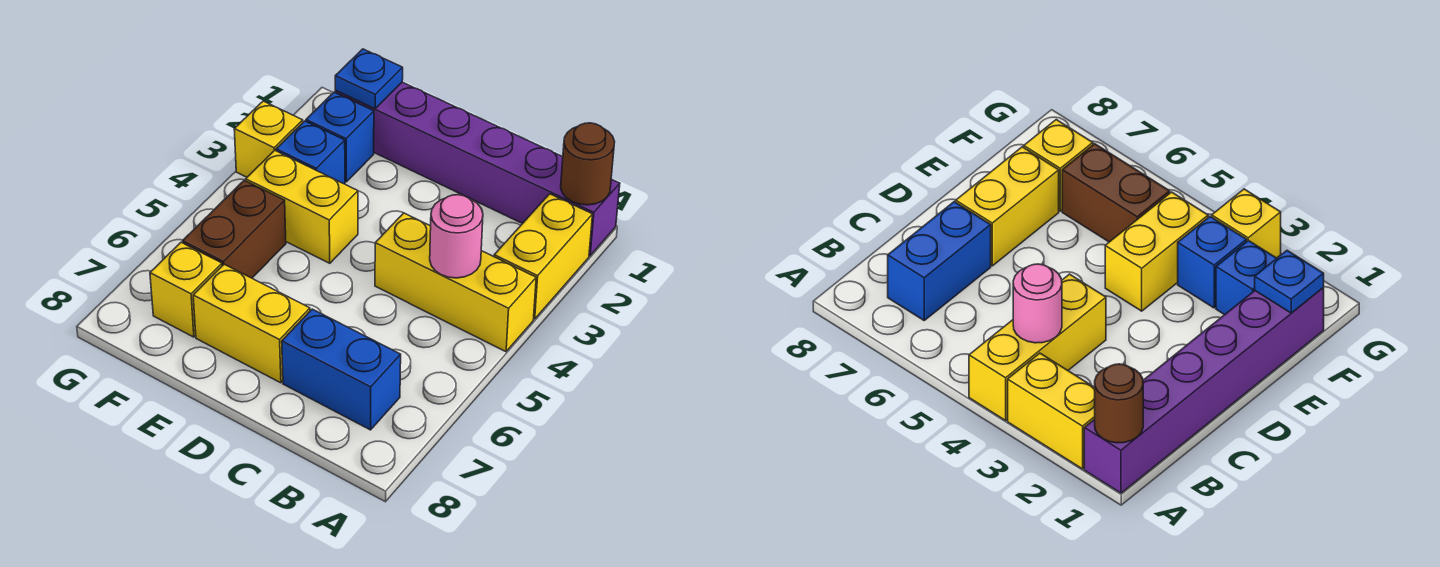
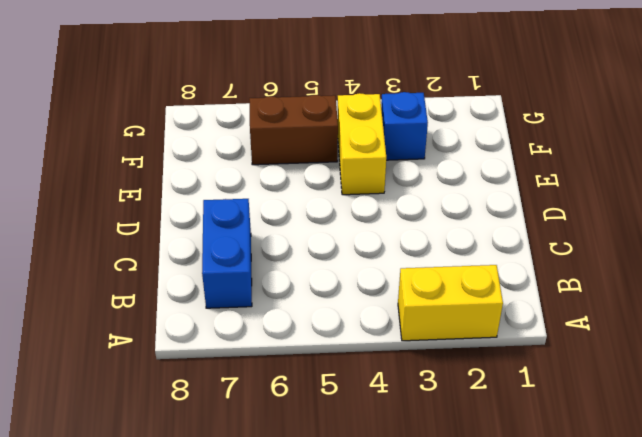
none -> purple 1x6 brick [335,82,620,256]
none -> yellow 1x3 brick [375,213,536,352]
none -> yellow 1x2 brick [193,264,310,383]

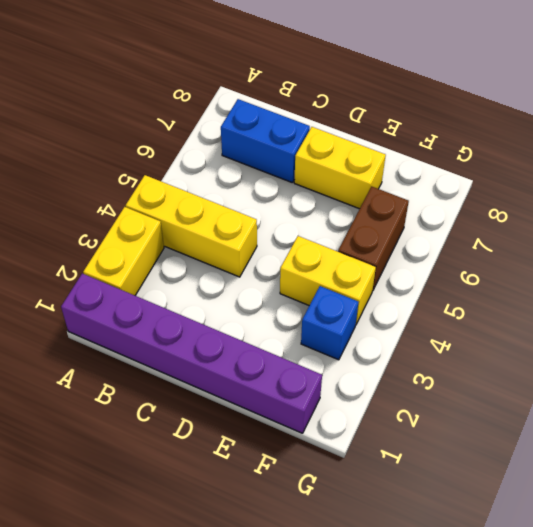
none -> blue 1x1 brick [306,92,374,182]
none -> yellow 1x1 brick [150,242,222,337]
none -> yellow 1x1 brick [234,101,303,177]

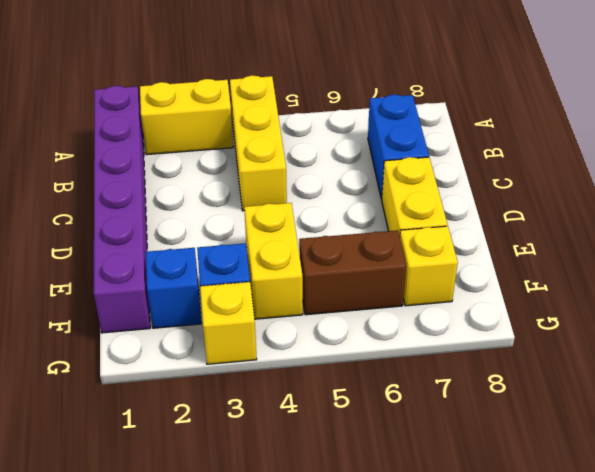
none -> brown 1x1 round brick [561,123,615,205]
none -> pink 1x1 round brick [430,195,483,278]
none -> blue 1x1 plate [335,49,403,109]

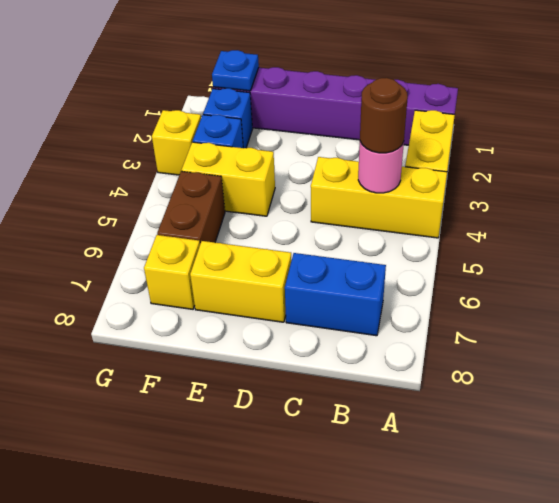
brown 1x1 round brick [360,78,408,153] -> brown 1x1 round brick moved to [561,123,615,205]

